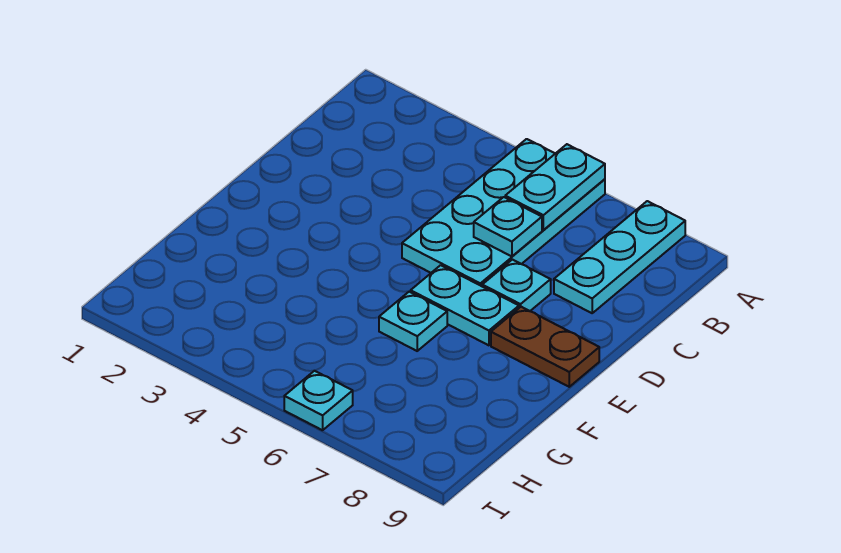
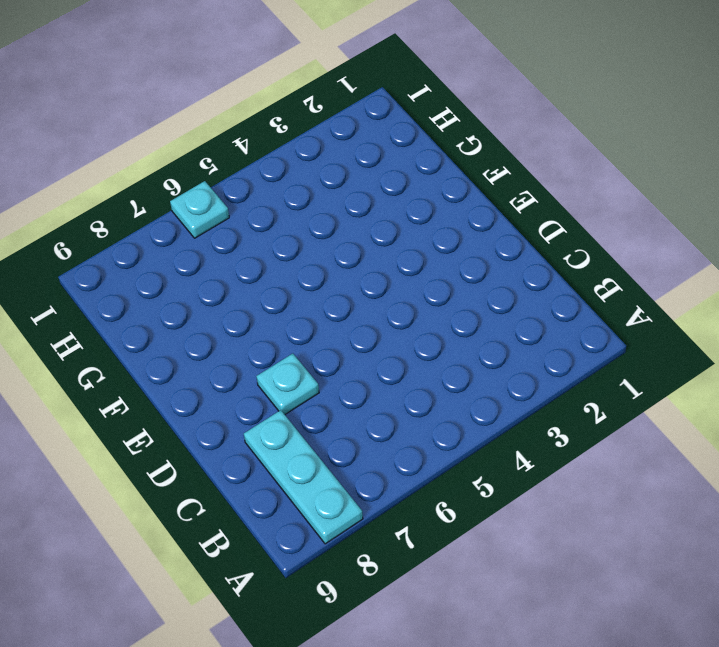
none -> cyan 2x4 plate [402,139,605,286]
none -> cyan 1x2 plate [411,265,519,345]

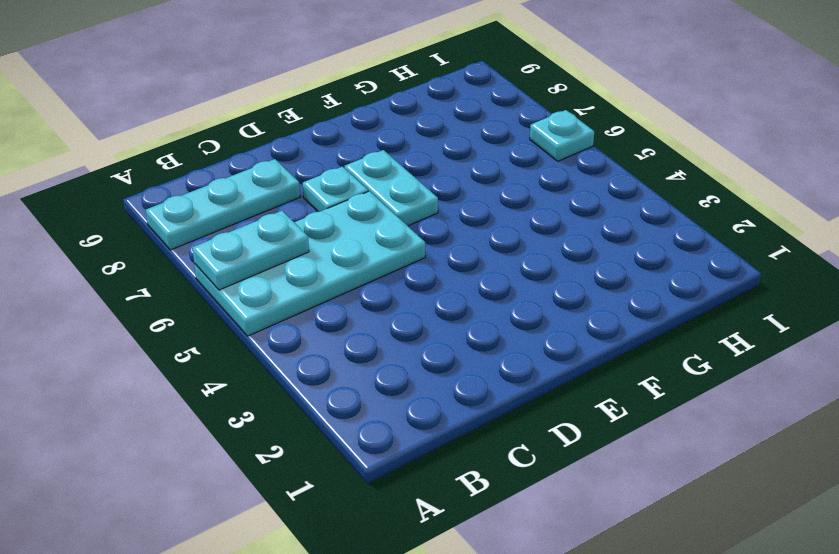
none -> brown 1x2 plate [491,307,599,387]
none -> cyan 1x1 plate [379,292,447,351]

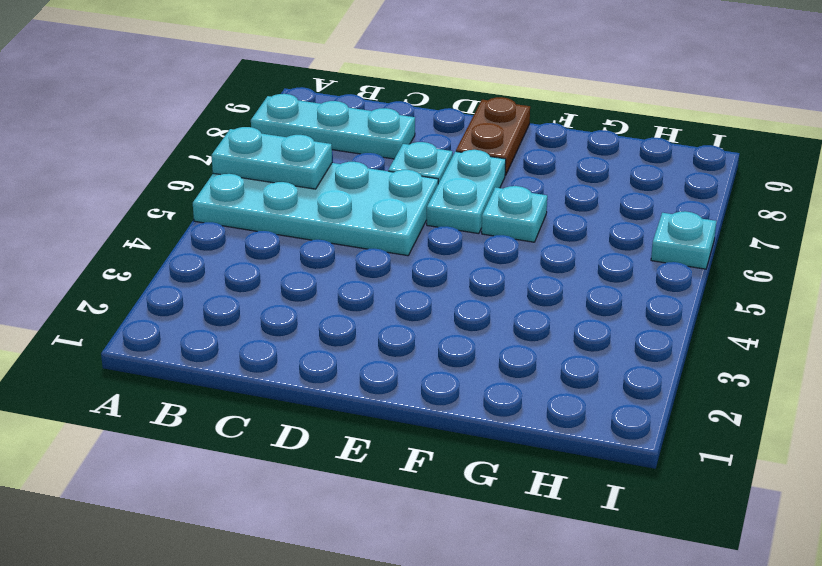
none -> cyan 1x1 plate [474,197,542,256]

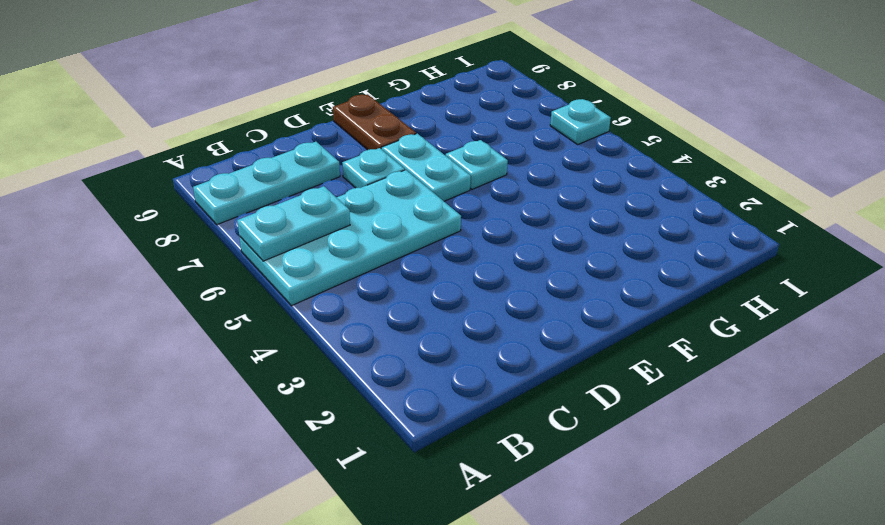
none -> cyan 1x1 plate [474,197,542,256]

